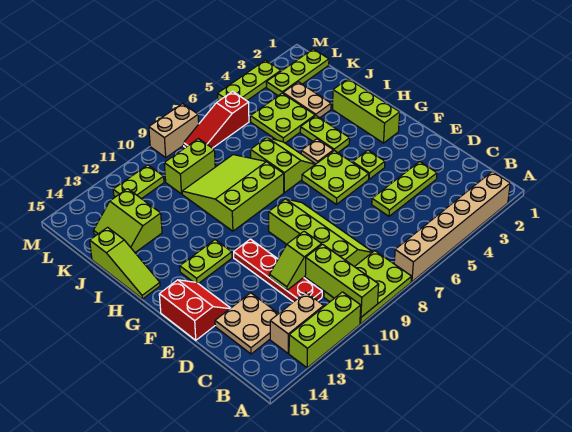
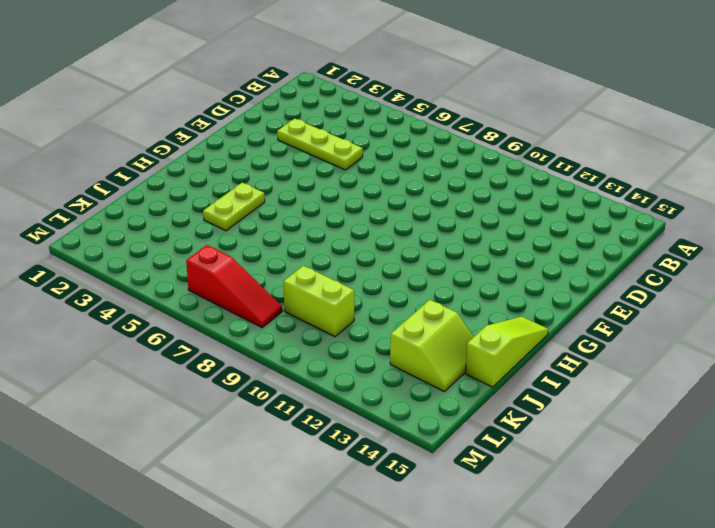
none -> tan 1x6 brick [394,171,510,282]
none -> lime 2x3 plate [324,251,412,324]
none -> lime 1x3 brick [289,292,361,368]

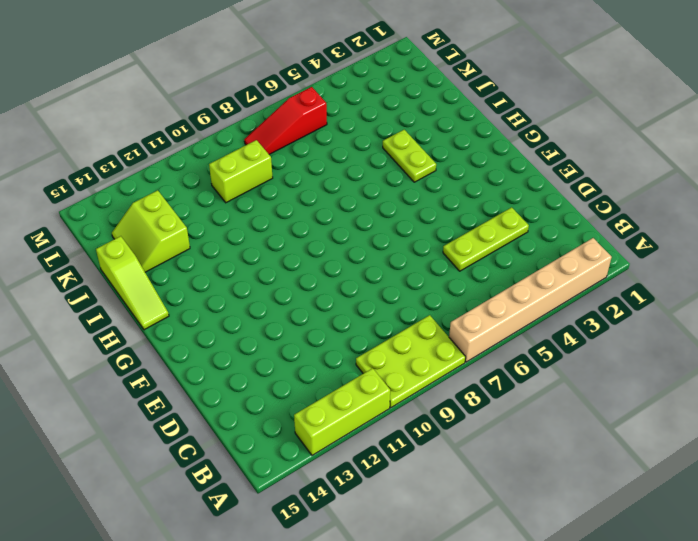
none -> tan 1x2 brick [270,292,324,353]
none -> lime 2x4 slope [269,199,372,267]
none -> red 1x4 plate [234,239,322,302]

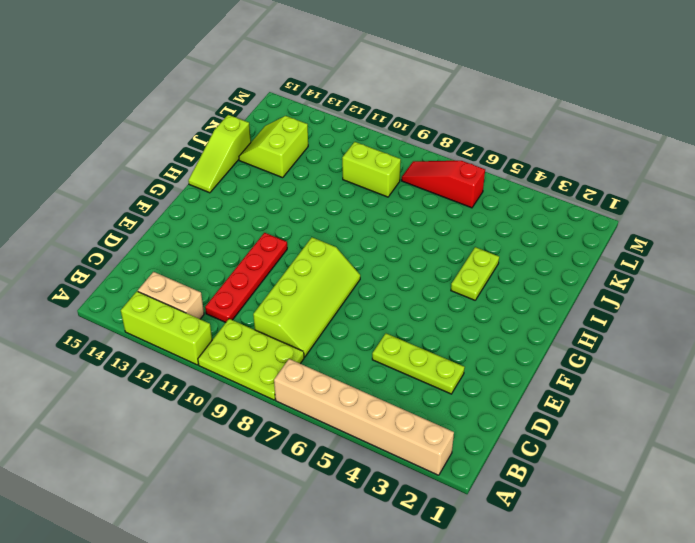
none -> tan 2x2 plate [215,293,279,354]
none -> red 2x2 slope [159,280,230,340]
none -> lime 1x1 plate [353,150,385,179]

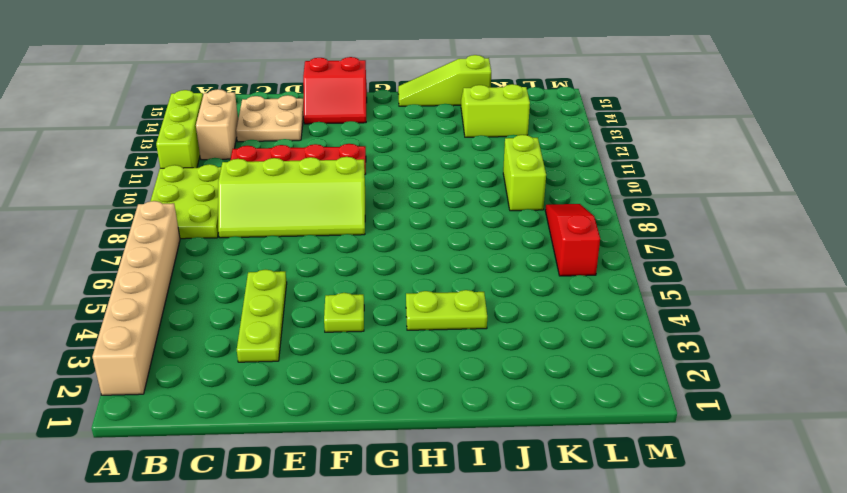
none -> lime 2x2 plate [302,151,369,204]
none -> lime 1x3 brick [333,79,400,143]
none -> lime 1x2 plate [180,240,232,284]

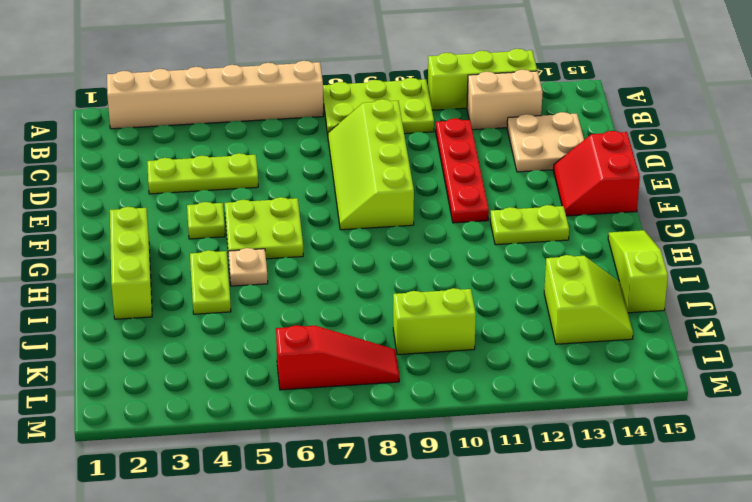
none -> lime 2x2 slope [250,138,315,193]
none -> lime 3x3 slope [182,155,284,231]
none -> tan 1x2 plate [283,82,331,118]

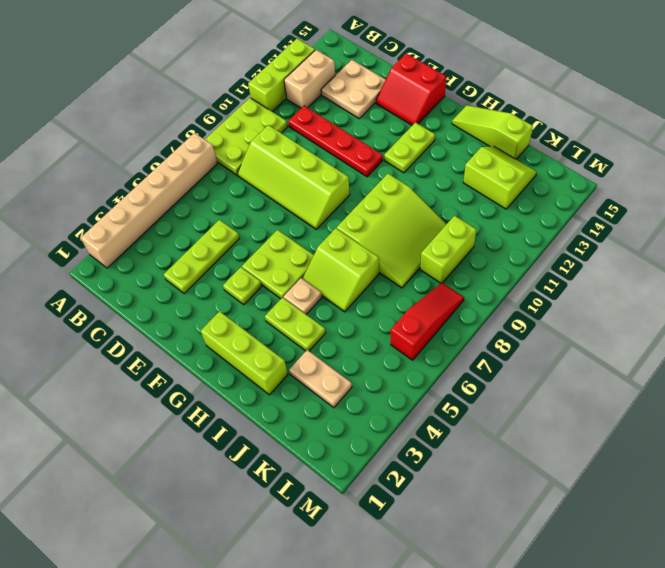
none -> lime 2x2 plate [250,93,315,143]
none -> lime 1x3 plate [266,49,329,96]
none -> lime 1x2 plate [113,165,164,199]

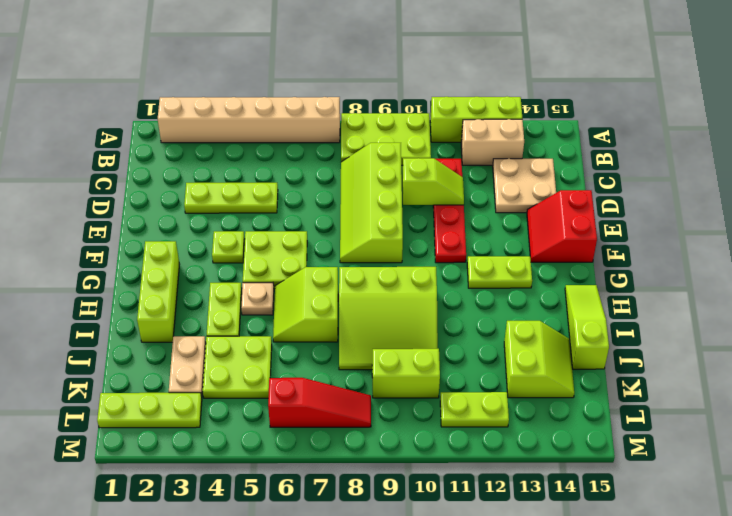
none -> lime 1x3 plate [218,60,281,101]
none -> tan 1x2 brick [149,104,199,158]
none -> lime 1x3 brick [305,244,379,317]

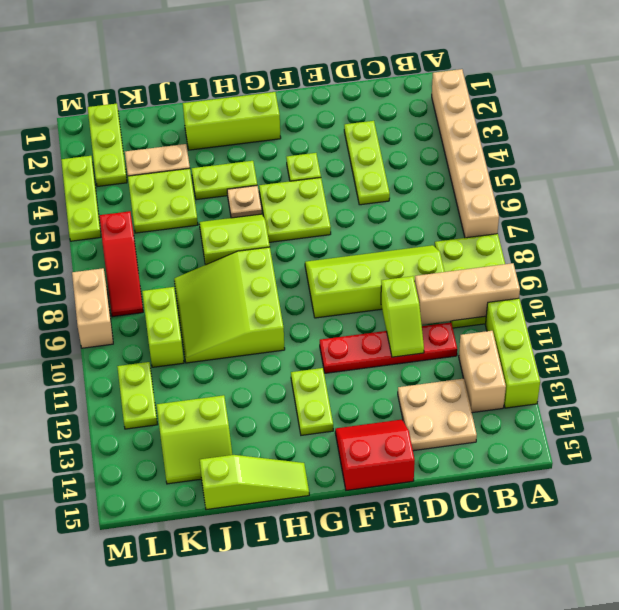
tan 1x3 brick [415,263,520,325] -> lime 1x3 brick [305,244,379,317]

